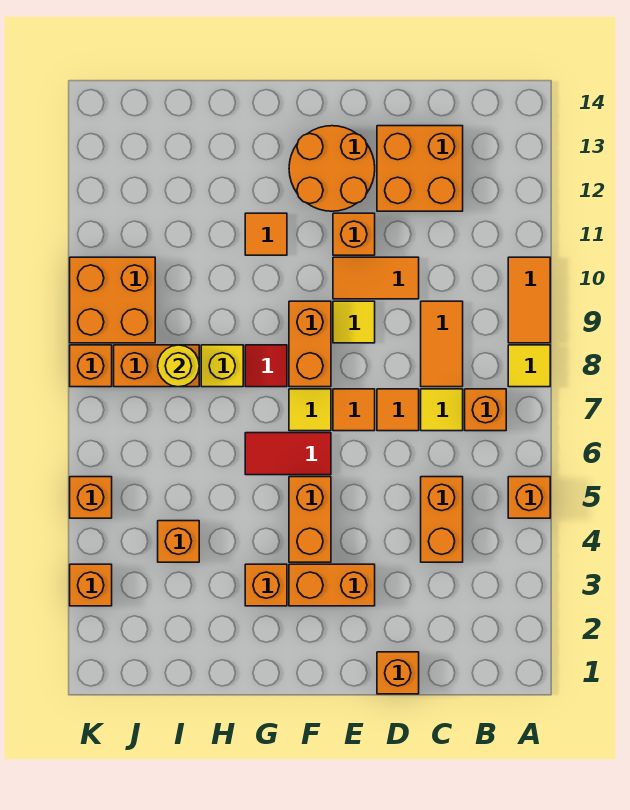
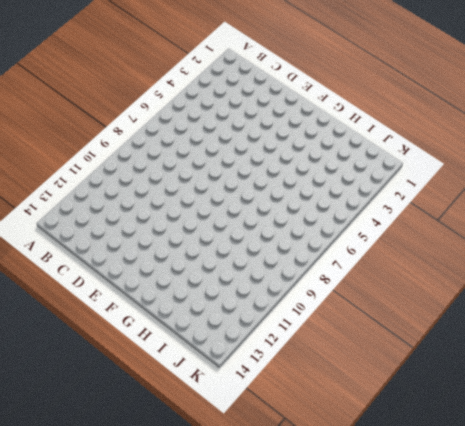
none -> orange 1x1 brick [508,477,550,518]
none -> yellow 1x1 tile [508,345,550,387]
none -> orange 1x2 tile [508,257,550,343]
none -> orange 1x1 brick [465,389,506,431]

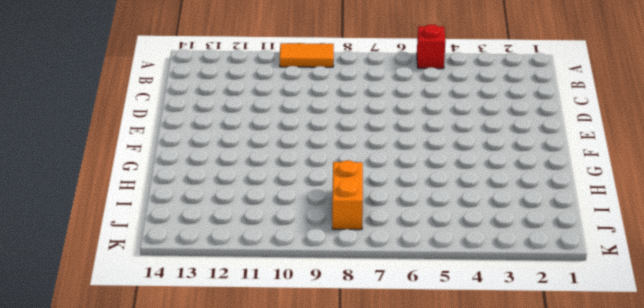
red 1x1 brick [417,24,446,69] -> orange 1x1 brick [508,477,550,518]
none -> yellow 1x1 tile [508,345,550,387]
none -> orange 1x1 brick [465,389,506,431]
none -> orange 1x2 brick [421,477,463,562]
none -> yellow 1x1 tile [421,389,463,431]

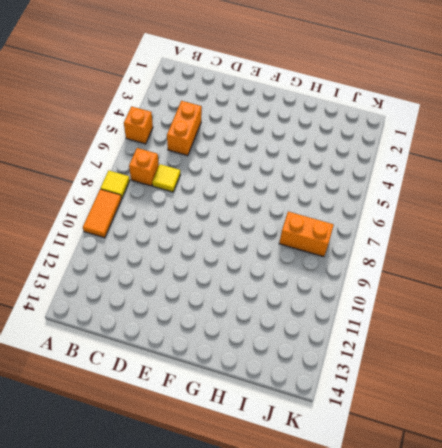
none -> orange 1x2 tile [421,301,463,387]
none -> orange 2x2 brick [377,126,463,211]
none -> orange 1x1 brick [377,652,419,694]
none -> orange 1x1 tile [377,389,419,431]

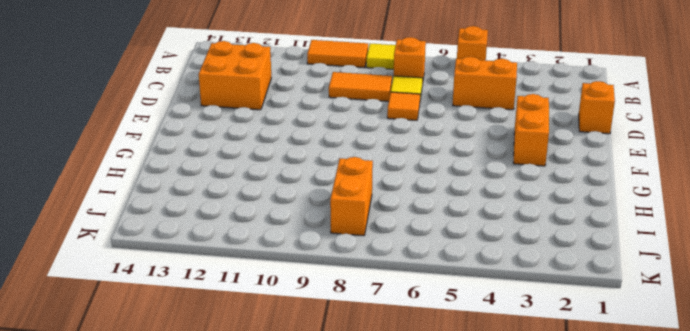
none -> orange 1x2 tile [333,257,419,299]
none -> orange 1x1 tile [333,389,375,431]
none -> yellow 1x1 tile [333,301,375,343]
none -> orange 1x1 brick [333,213,375,255]

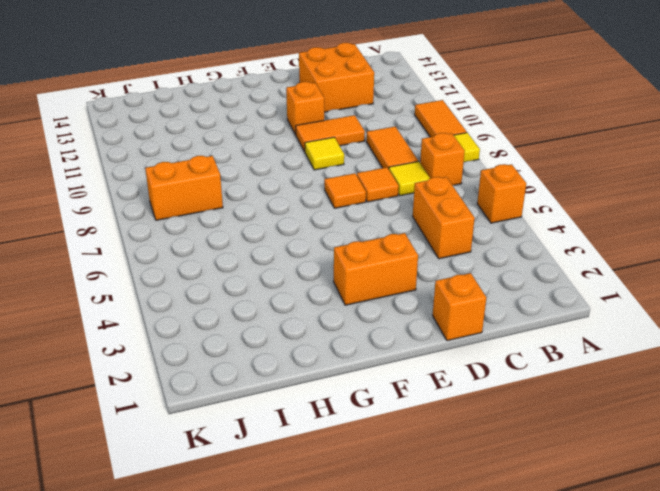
none -> orange 2x2 round brick [289,126,375,211]
none -> orange 1x2 brick [289,477,331,562]
none -> red 1x2 tile [245,433,331,475]
none -> yellow 1x1 tile [289,389,331,431]

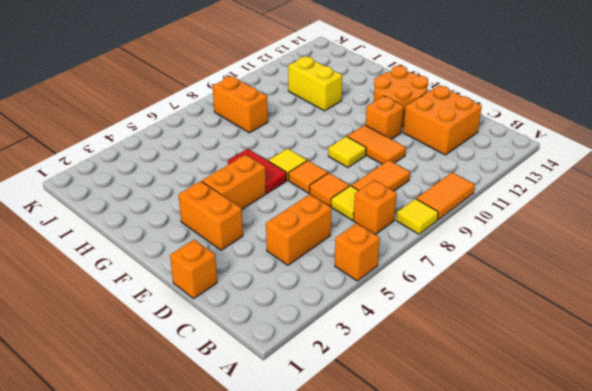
yellow 1x2 brick [288,56,342,111] -> none
none -> orange 1x2 brick [289,301,331,387]
none -> orange 1x1 brick [245,564,287,606]
none -> red 1x1 tile [245,345,287,387]
none -> orange 1x1 tile [245,213,287,255]

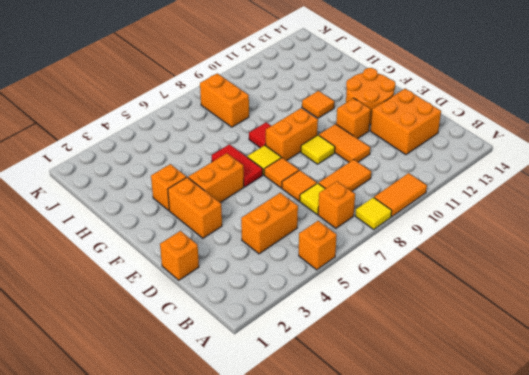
none -> yellow 1x1 brick [201,345,243,387]
none -> orange 1x1 brick [158,521,199,562]
none -> orange 2x2 brick [70,257,155,343]
none -> orange 1x1 brick [70,564,112,606]

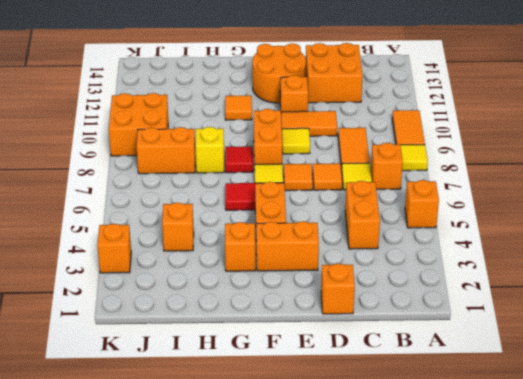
none -> orange 1x1 brick [70,477,112,518]
none -> orange 1x1 brick [70,345,112,387]
none -> yellow 1x1 round brick [158,345,199,387]

